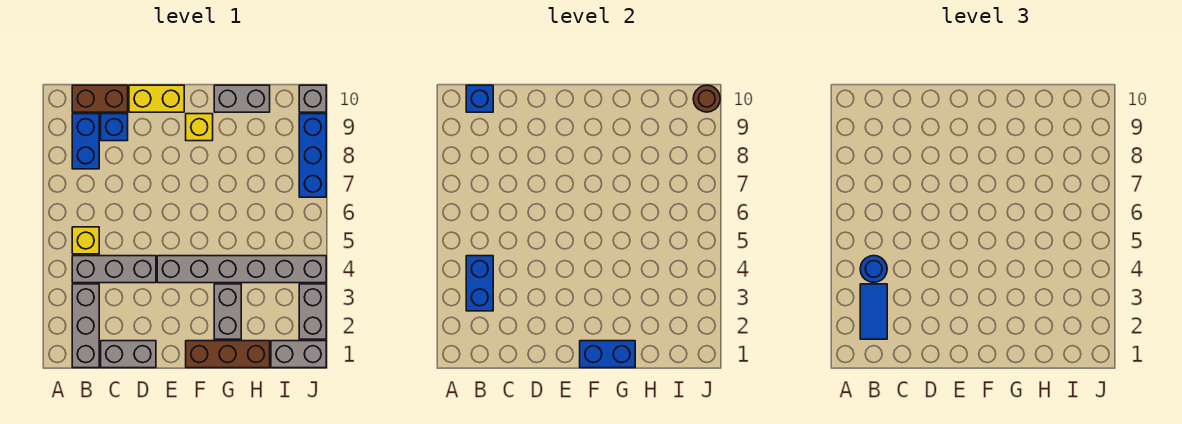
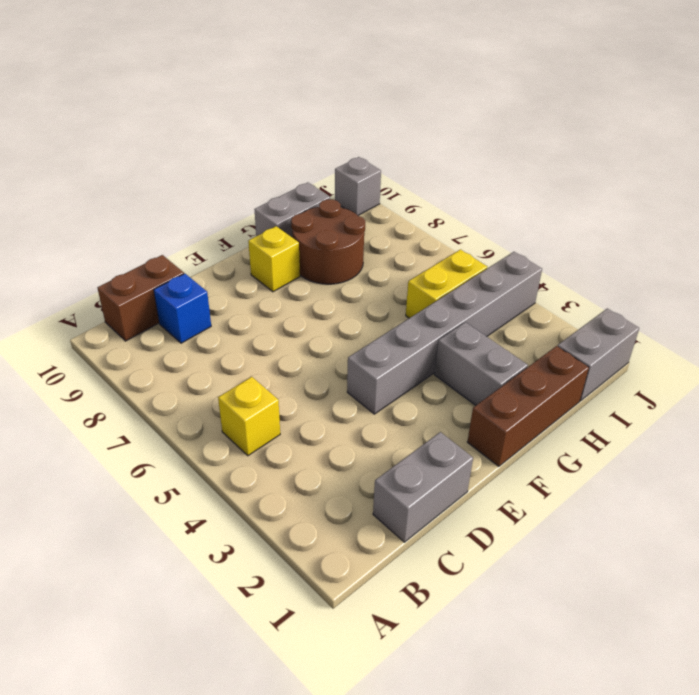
brown 2x2 round brick [291,199,365,284] -> none
yellow 1x2 brick [406,250,487,318] -> yellow 1x2 brick moved to [129,85,184,112]
none -> grey 1x3 brick [72,284,99,368]
none -> grey 1x3 brick [72,256,156,283]
none -> blue 1x2 brick [72,114,99,169]

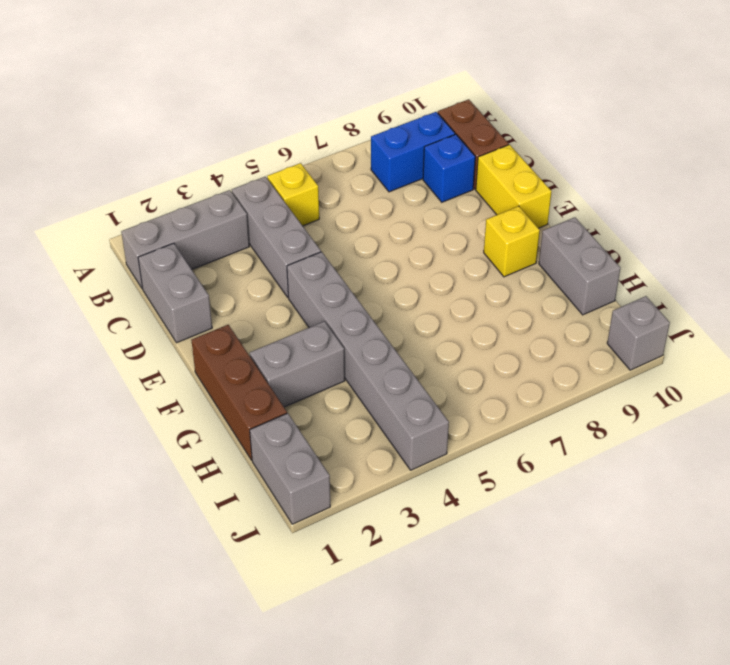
none -> grey 1x2 brick [299,284,326,339]
none -> blue 1x3 brick [299,114,326,197]
none -> blue 1x2 brick [466,256,493,311]

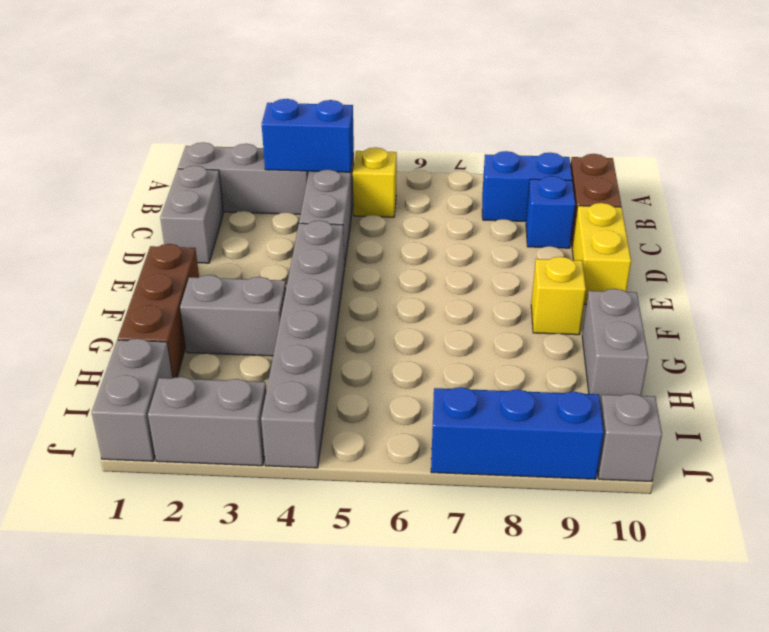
none -> blue 1x1 brick [466,85,493,112]
none -> blue 1x2 brick [580,341,635,368]
none -> brown 1x1 round brick [693,85,720,112]

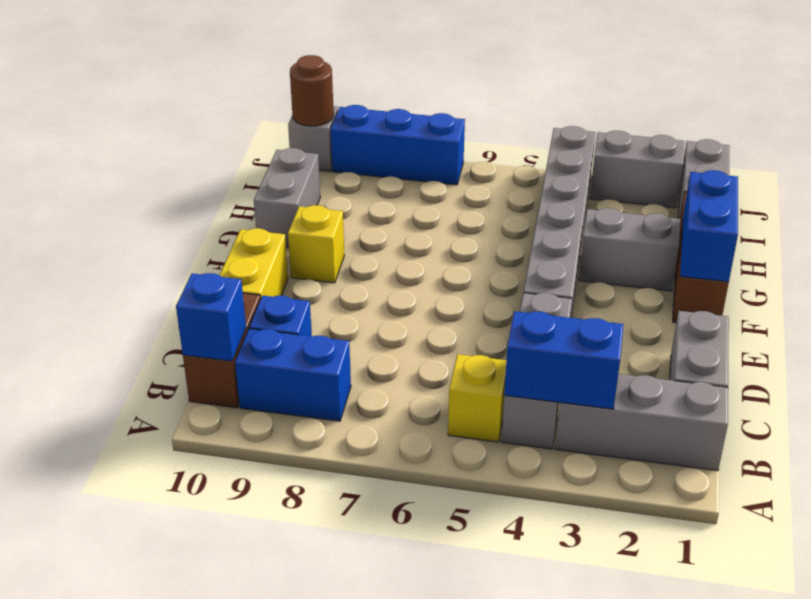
none -> blue 1x2 tile [860,284,887,339]
none -> blue 1x1 round brick [860,256,887,282]

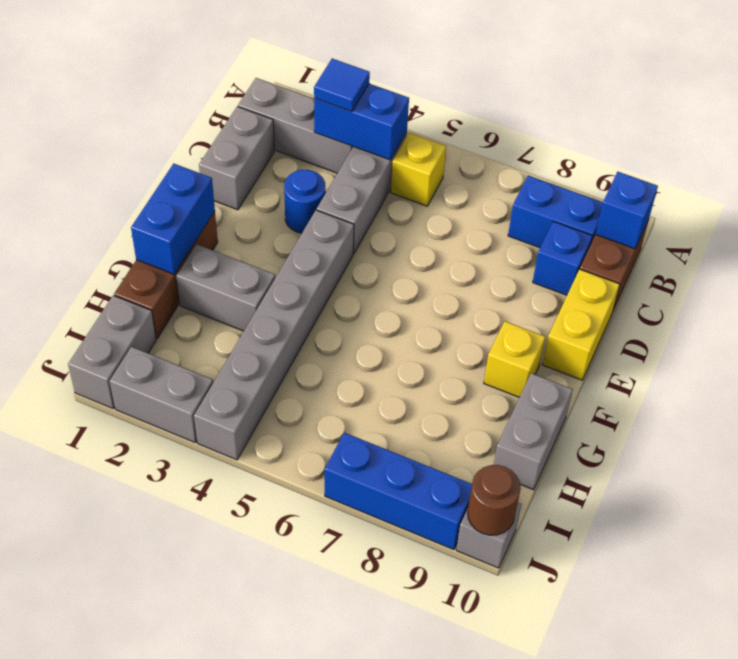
blue 1x1 tile [314,59,370,112] -> blue 1x2 tile [860,284,887,339]
blue 1x1 round brick [284,170,325,233] -> blue 1x1 round brick moved to [860,256,887,282]

